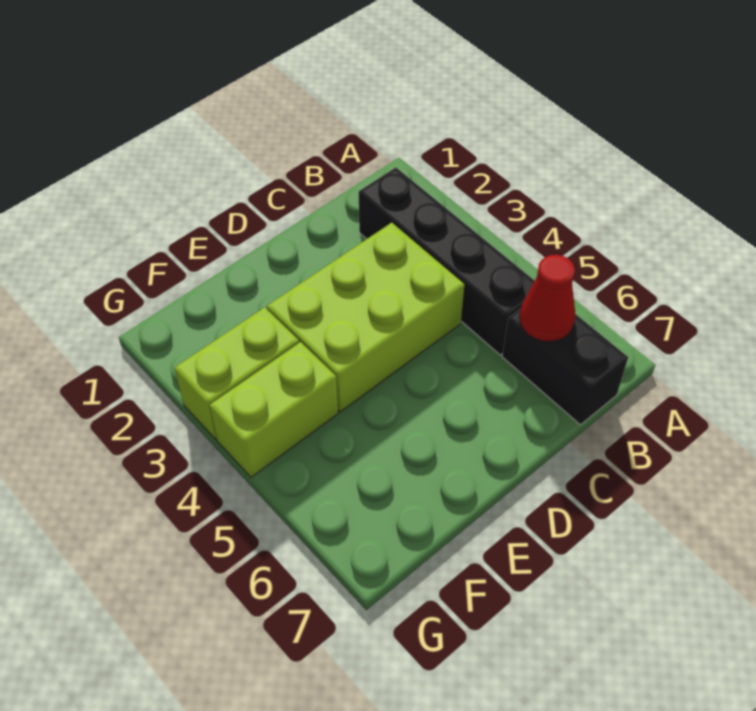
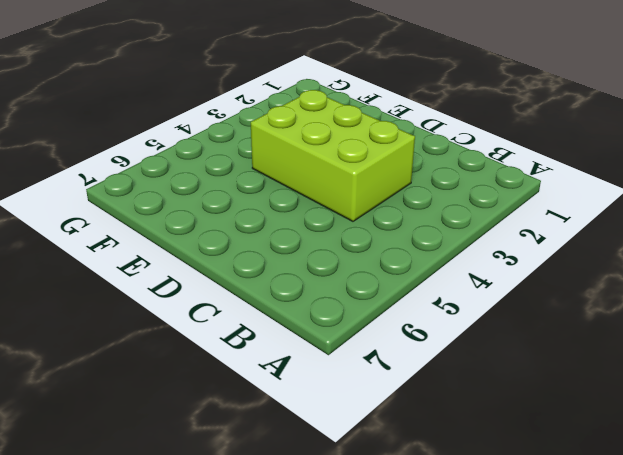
none -> black 1x4 brick [359,168,535,355]
none -> black 1x2 brick [502,309,628,425]

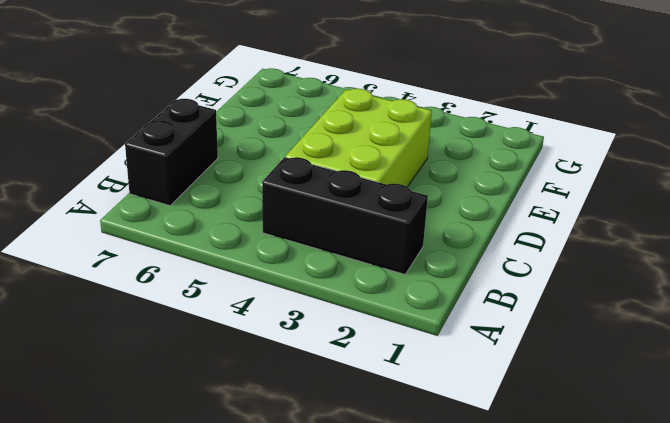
black 1x3 brick [262,157,428,274] -> black 1x4 brick [359,168,535,355]
black 1x2 brick [125,99,218,206] -> black 1x2 brick turned to [502,309,628,425]
none -> lime 1x2 brick [174,307,299,439]
none -> lime 1x2 brick [210,342,338,477]

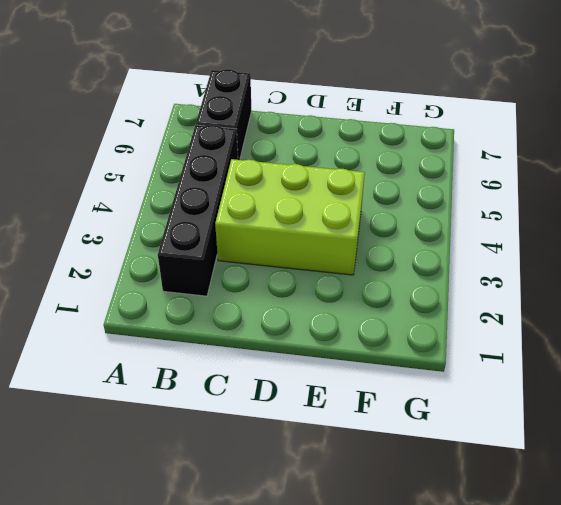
none -> lime 1x2 brick [174,307,299,439]
none -> lime 1x2 brick [210,342,338,477]

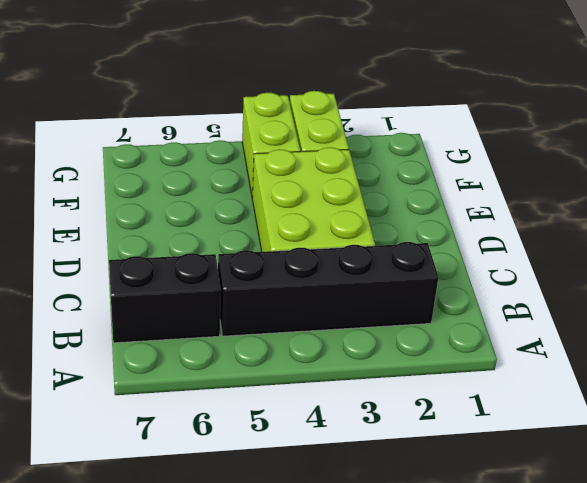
none -> red 1x1 cone [520,255,575,342]

